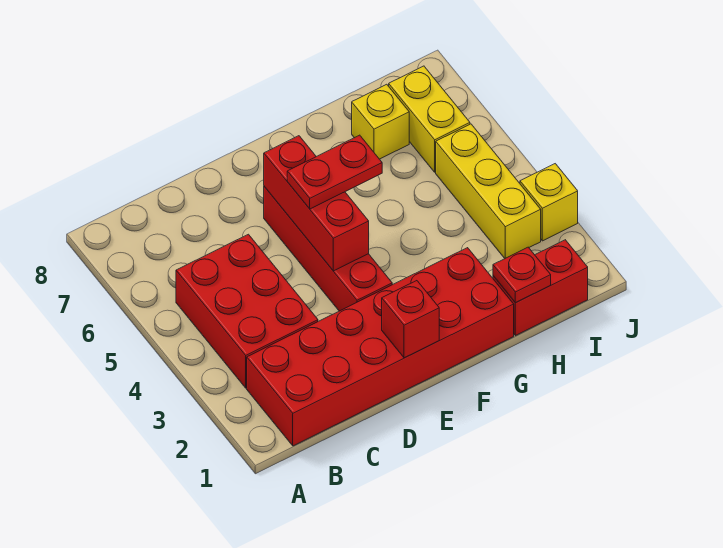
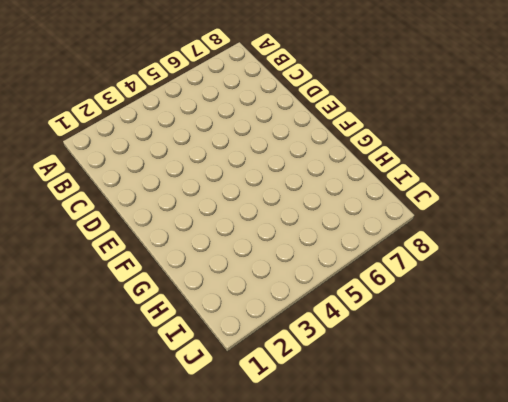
none -> red 2x6 brick [247,248,514,446]
none -> red 2x3 brick [176,234,318,388]
none -> red 1x4 brick [264,187,392,311]

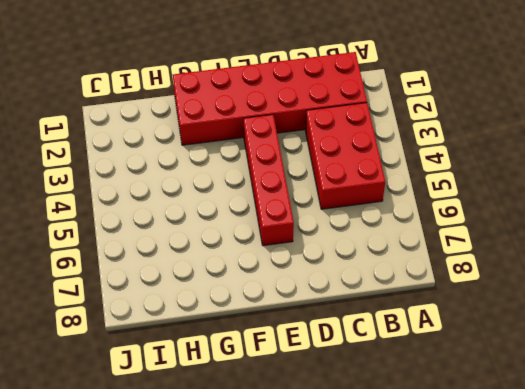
none -> red 1x2 brick [493,240,588,336]
none -> yellow 1x1 brick [352,84,409,159]
none -> yellow 1x3 brick [436,124,541,258]

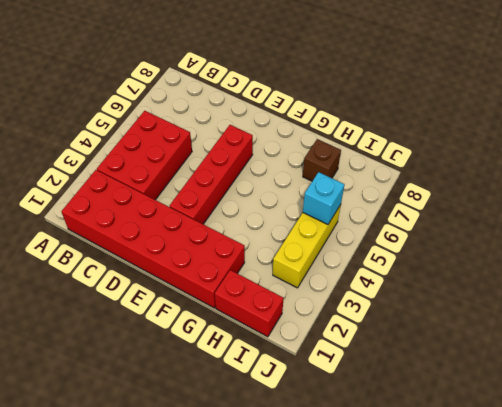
brown 1x1 brick [303,139,341,181] -> yellow 1x1 brick [352,84,409,159]
cyan 1x1 brick [303,172,344,224] -> none
none -> yellow 1x2 brick [389,66,470,172]
none -> yellow 1x1 brick [520,164,578,241]
none -> red 1x1 brick [382,281,439,358]

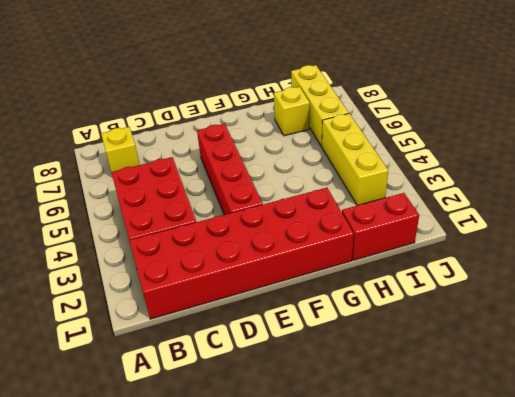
yellow 1x1 brick [101,127,140,172] -> yellow 1x1 brick moved to [520,164,578,241]
yellow 1x3 brick [291,65,349,147] -> yellow 1x2 brick [389,66,470,172]
none -> red 1x1 brick [382,281,439,358]
none -> red 1x3 brick [264,136,369,271]
none -> red 1x1 plate [493,247,551,303]

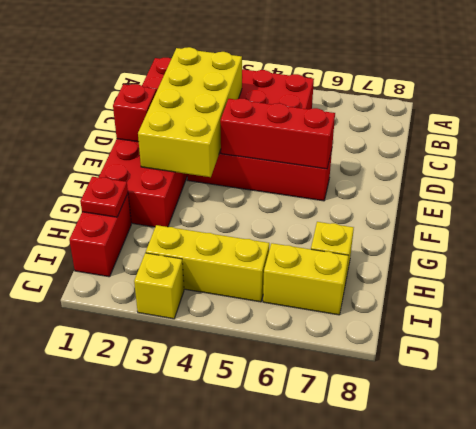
yellow 2x4 brick [138,47,242,177] -> none
none -> red 1x2 plate [287,135,382,209]

